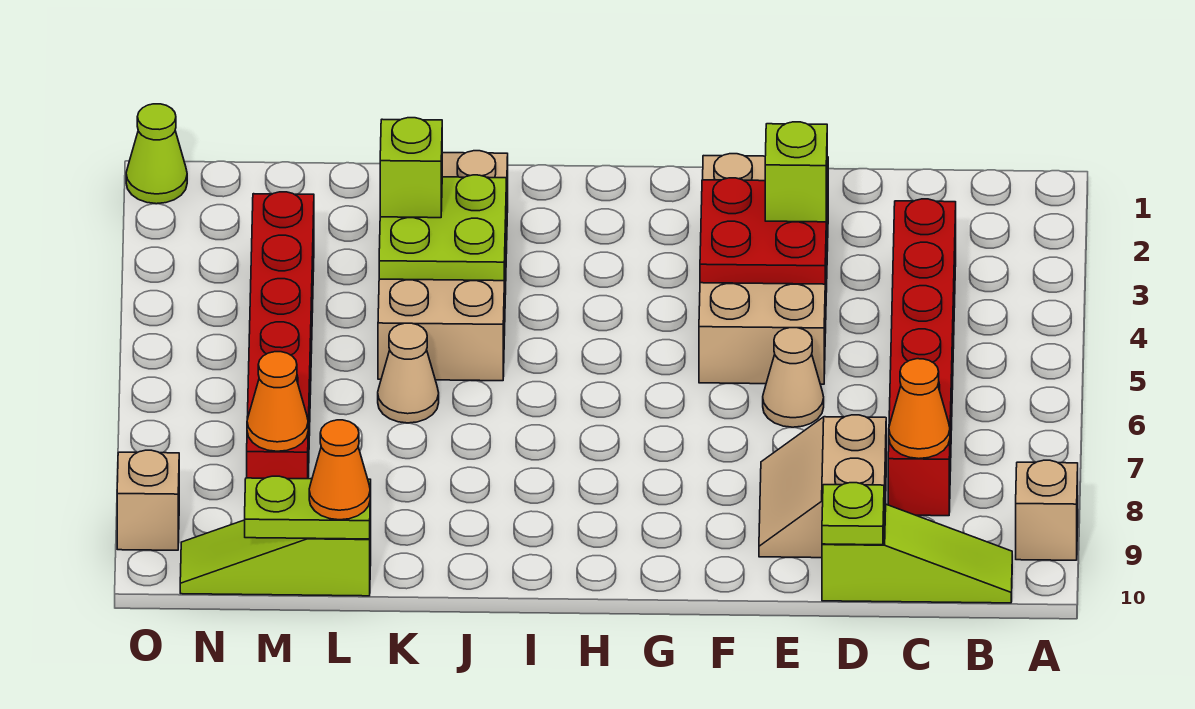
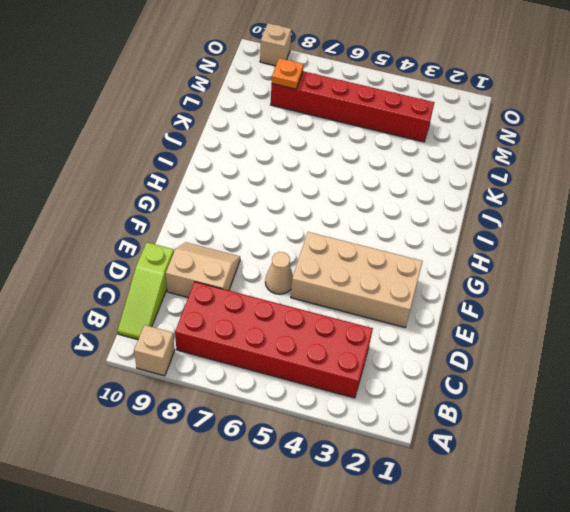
red 2x6 brick [175,282,373,398] -> red 1x6 brick [888,199,956,516]
orange 1x1 plate [272,58,304,89] -> orange 1x1 cone [247,352,308,451]
none -> tan 2x4 brick [378,151,508,381]
none -> tan 1x1 cone [378,323,439,423]
none -> lime 1x3 slope [180,510,371,596]

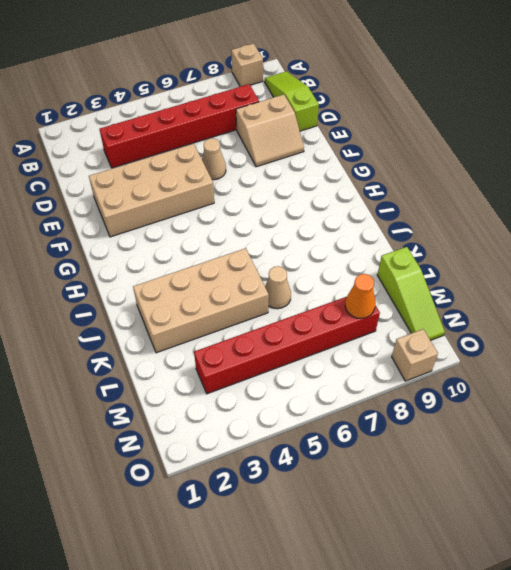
none -> lime 1x1 cone [126,104,187,204]
none -> orange 1x1 cone [889,359,950,459]
none -> lime 1x1 plate [822,483,884,545]

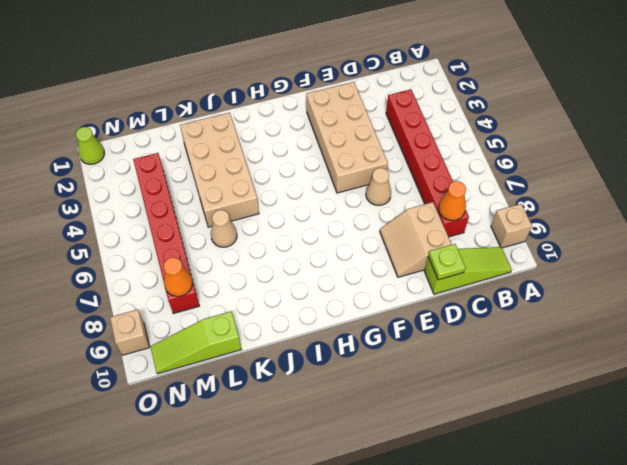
none -> red 2x2 plate [700,178,827,284]
none -> lime 2x2 plate [379,175,507,281]
none -> lime 1x2 plate [245,476,371,539]

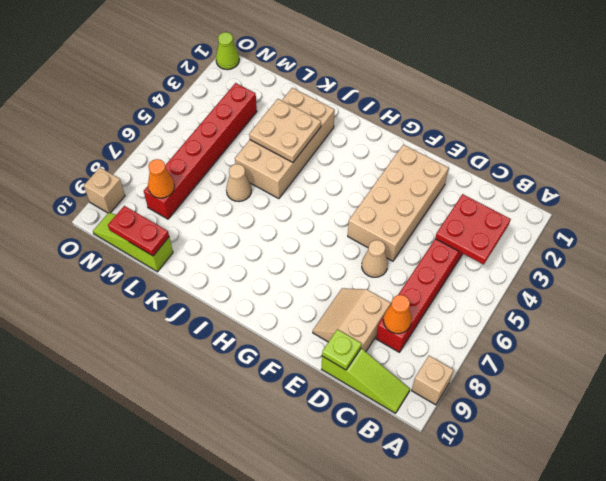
red 2x2 plate [435,194,511,265] -> red 2x2 plate moved to [700,178,827,284]
tan 2x2 plate [249,99,321,162] -> lime 2x2 plate [379,175,507,281]
red 1x2 plate [108,206,169,256] -> lime 1x2 plate [245,476,371,539]
none -> lime 1x1 brick [765,122,827,222]
none -> lime 1x1 brick [380,118,442,218]
none -> orange 1x1 cone [309,420,370,520]

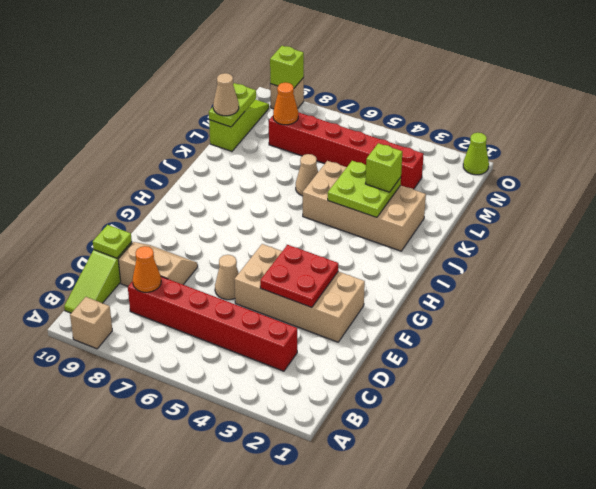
tan 1x1 cone [213,73,239,116] -> orange 1x1 cone [309,420,370,520]
lime 1x1 brick [270,46,304,88] -> lime 1x1 brick moved to [765,122,827,222]

